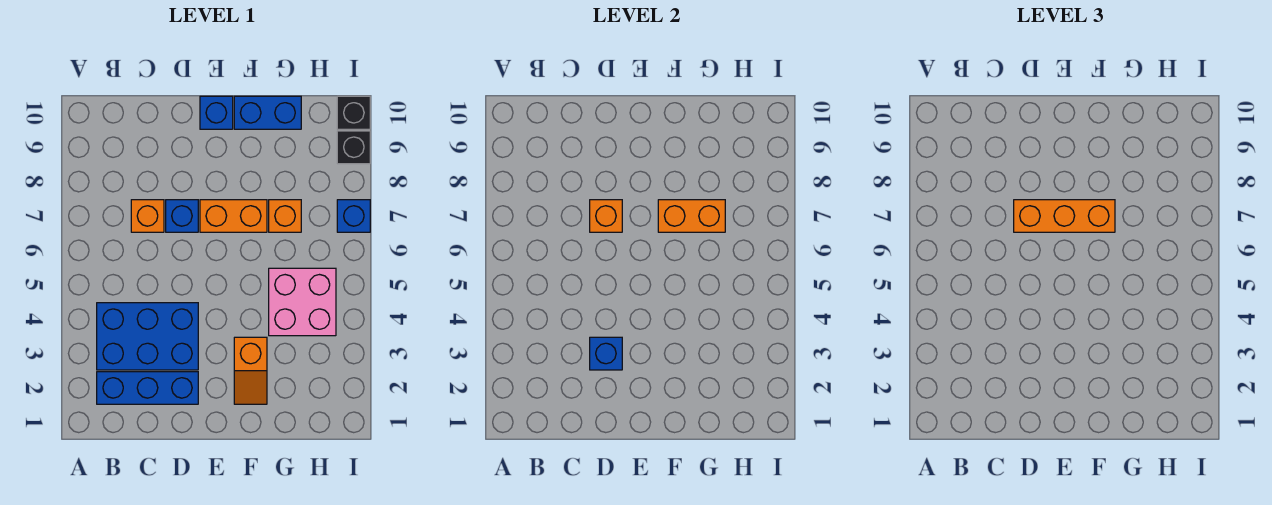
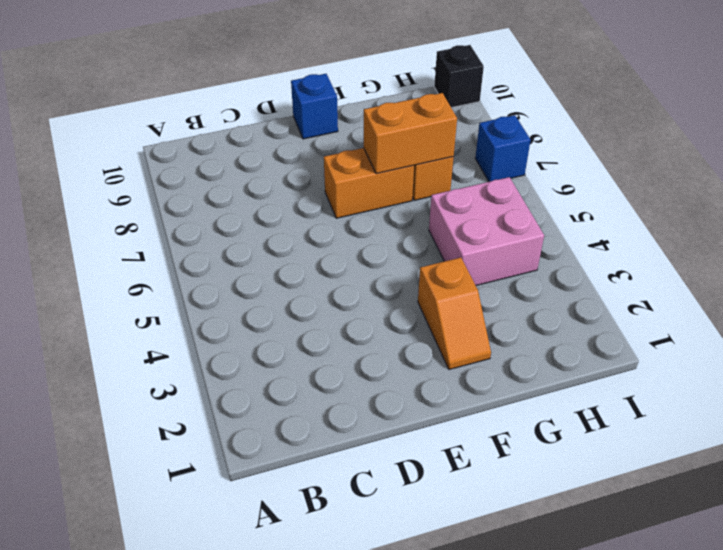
none -> blue 1x3 brick [97,372,198,404]
none -> blue 2x3 brick [97,303,198,370]
none -> orange 1x1 brick [131,200,164,232]

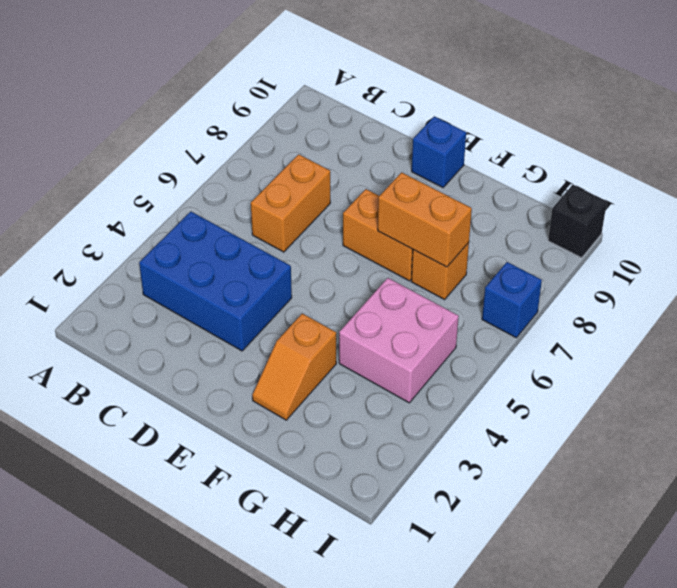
orange 1x2 brick [251,154,330,252] -> orange 1x1 brick [131,200,164,232]
none -> blue 1x3 brick [97,372,198,404]
none -> blue 1x1 brick [166,200,198,232]
none -> blue 1x2 brick [234,96,301,129]

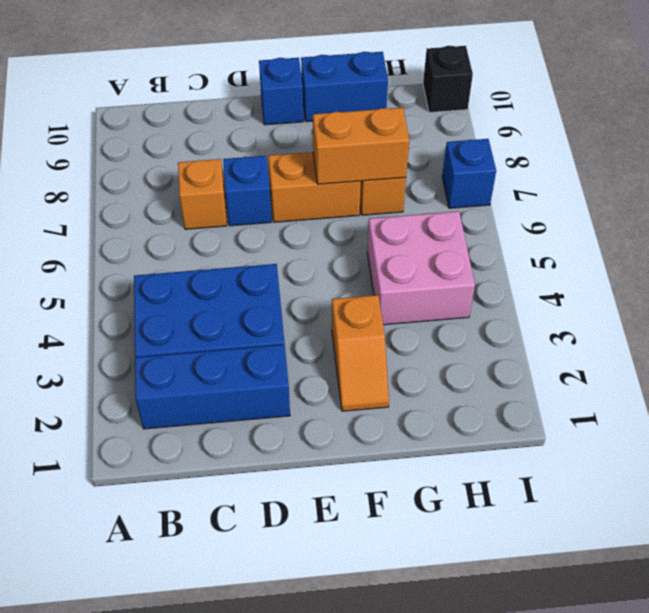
none -> black 1x1 brick [337,131,370,164]
none -> blue 1x1 brick [590,337,622,370]
none -> orange 1x1 brick [590,200,622,232]

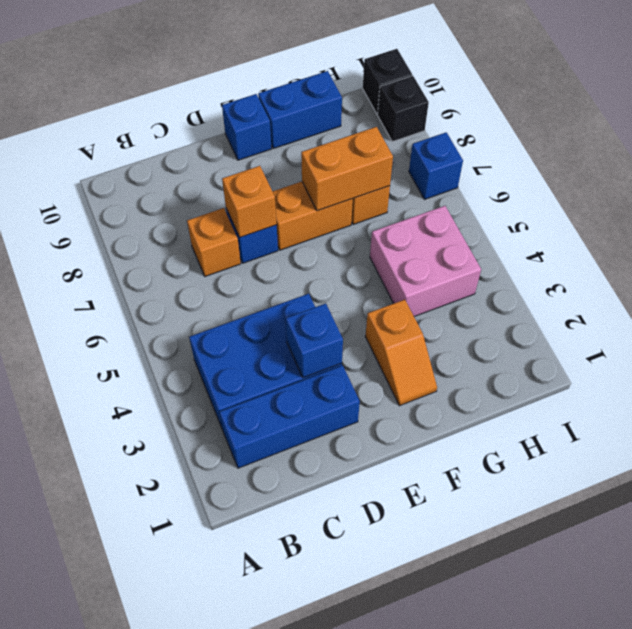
none -> orange 1x3 brick [1014,200,1115,232]

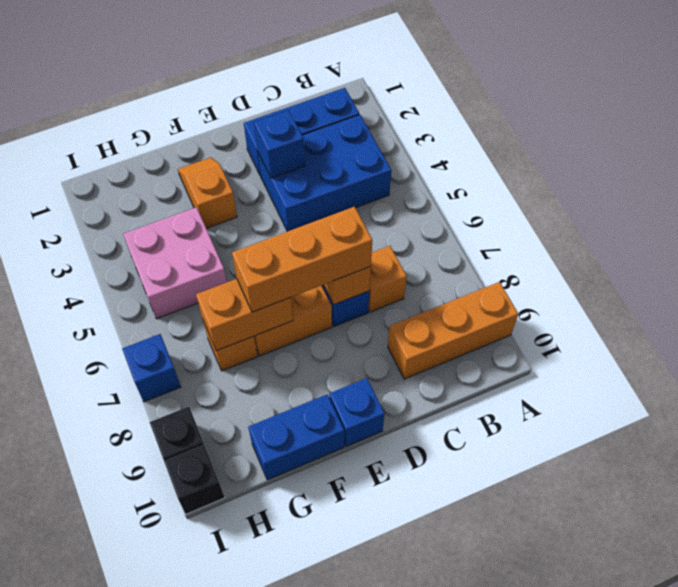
orange 1x3 brick [388,282,518,379] -> none

